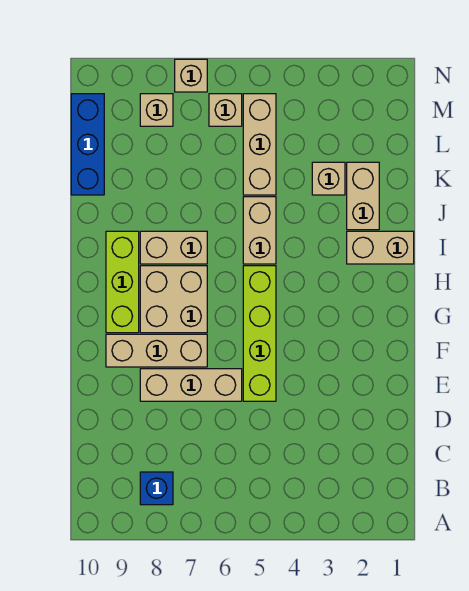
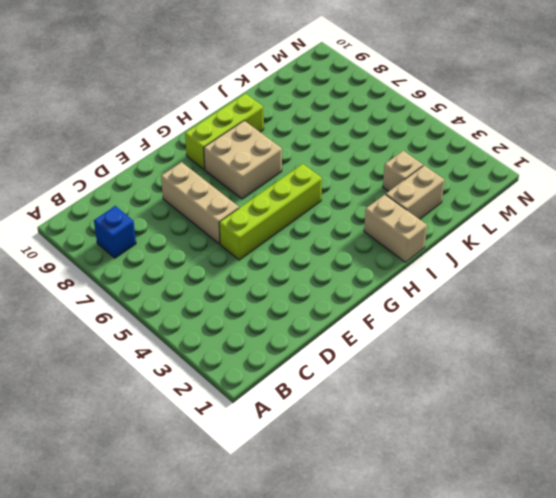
none -> tan 1x3 brick [106,334,207,367]
none -> tan 1x2 brick [243,197,276,264]
none -> tan 1x2 brick [140,231,207,264]

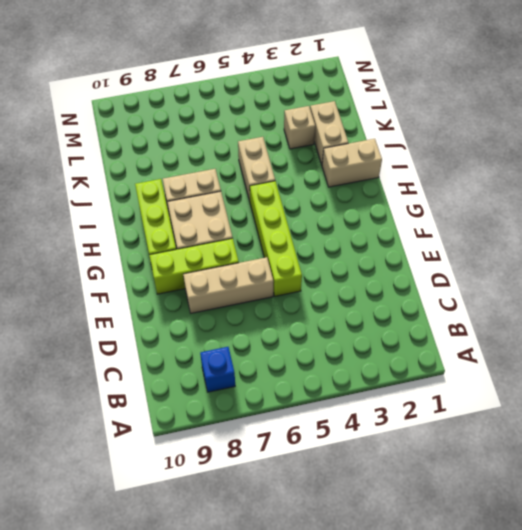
lime 1x3 brick [149,238,239,294] -> tan 1x3 brick [106,334,207,367]
none -> tan 1x3 brick [243,94,276,195]
none -> blue 1x3 brick [71,94,104,195]
none -> tan 1x1 brick [209,94,242,126]

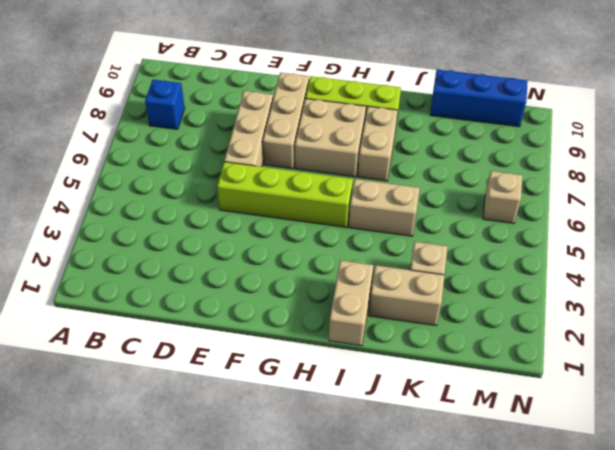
none -> tan 1x3 brick [243,94,276,195]
none -> tan 1x1 brick [140,94,173,126]
none -> tan 1x1 brick [175,59,207,92]

